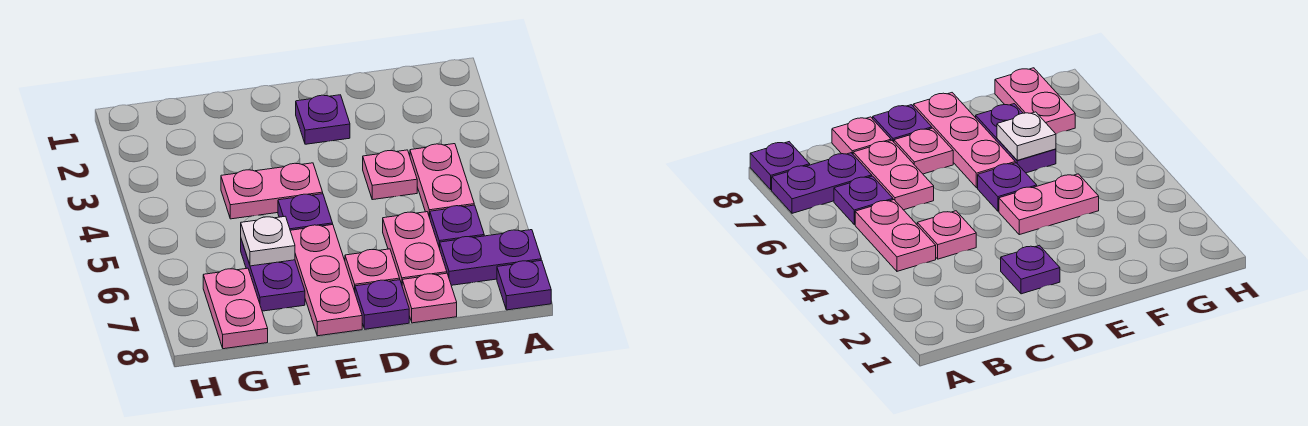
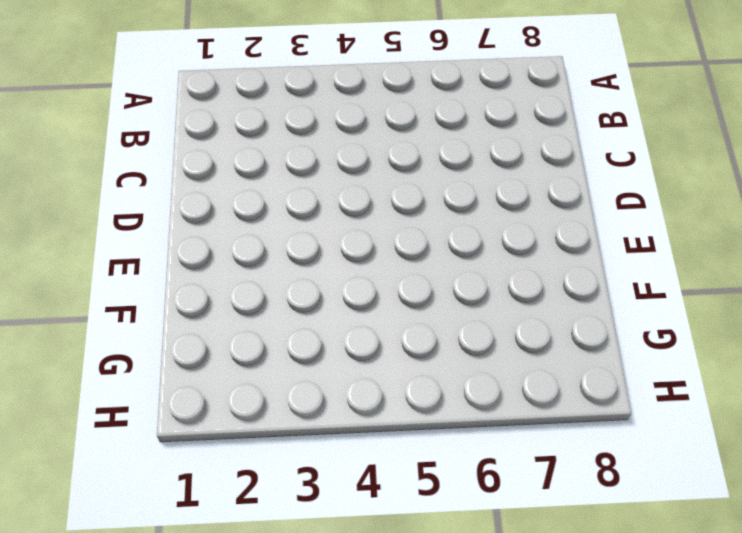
none -> purple 1x2 plate [440,230,541,285]
none -> purple 1x1 plate [497,260,551,310]
none -> pink 1x2 plate [410,144,474,217]

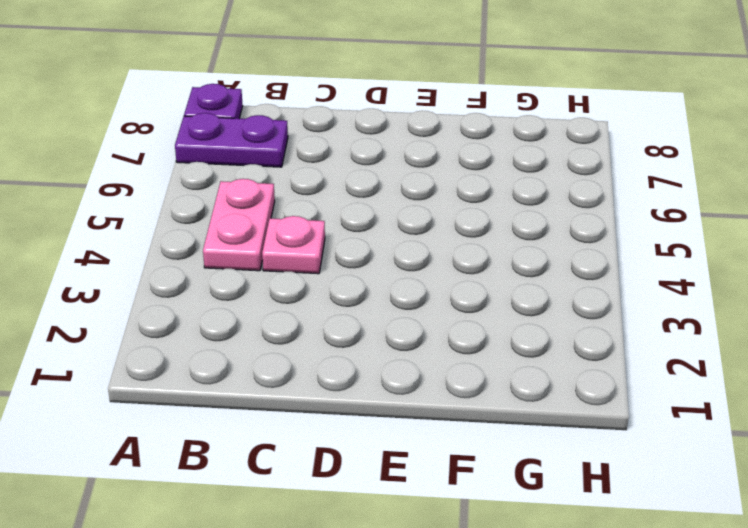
none -> purple 1x1 plate [430,205,484,248]
none -> pink 1x2 plate [383,212,447,284]
none -> pink 1x1 plate [402,273,457,323]

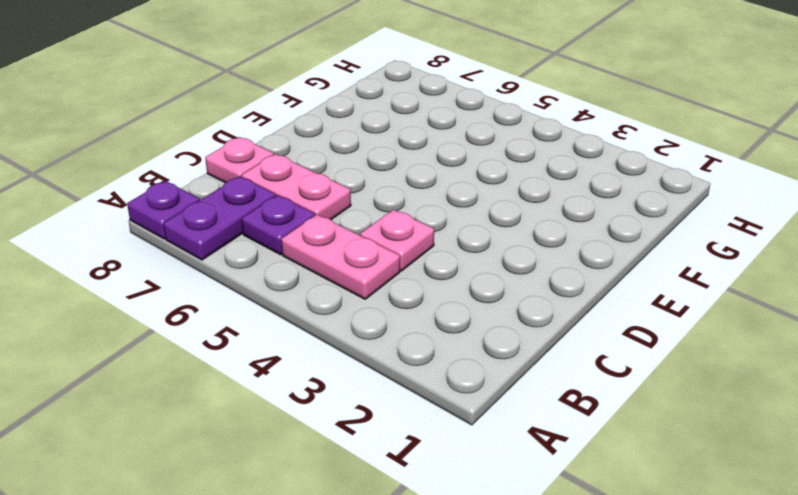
none -> purple 1x1 plate [296,95,350,144]
none -> pink 1x1 plate [345,249,400,291]
none -> purple 1x1 plate [355,280,409,329]

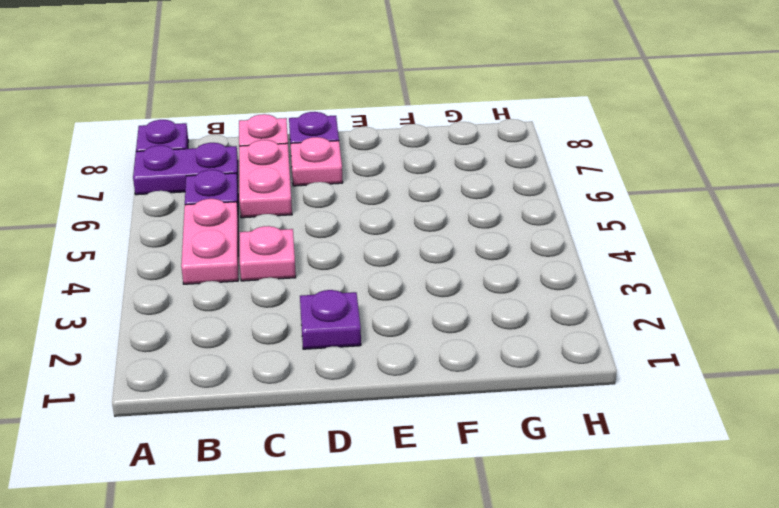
none -> pink 1x2 plate [221,163,323,219]
none -> purple 1x1 plate [278,194,333,230]
none -> pink 1x3 plate [290,225,362,336]

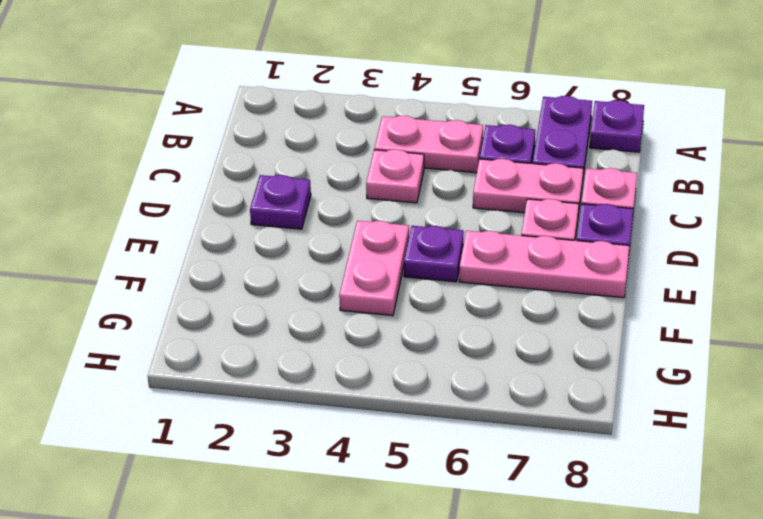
none -> purple 1x2 plate [241,240,305,311]
none -> pink 1x2 plate [203,268,268,349]
none -> white 1x1 plate [241,216,295,266]

